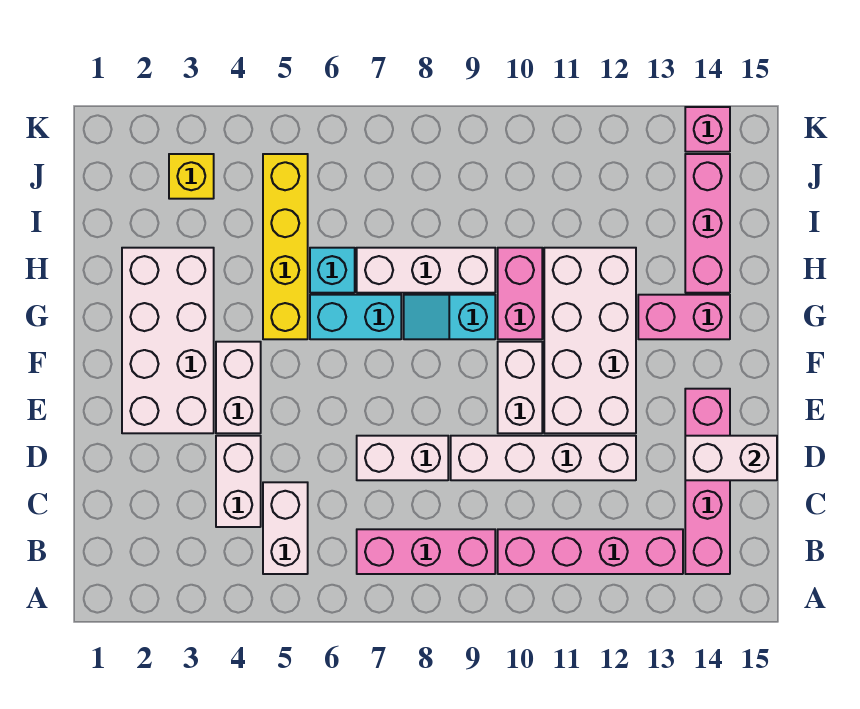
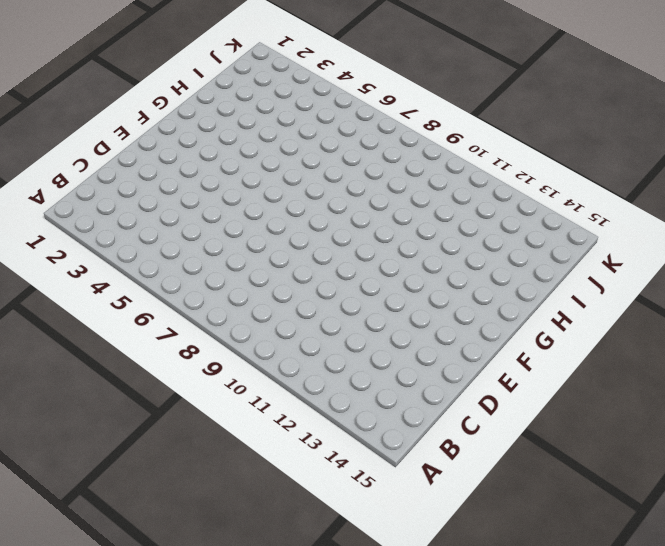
none -> white 1x2 brick [263,482,308,574]
none -> pink 1x3 brick [357,529,495,574]
none -> pink 1x4 brick [498,529,683,574]

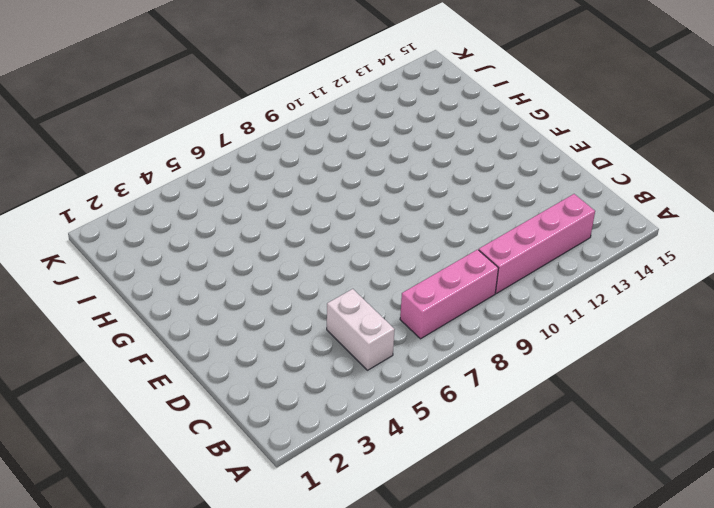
none -> pink 1x4 brick [685,389,730,574]
none -> white 1x2 brick [216,436,261,527]
none -> white 1x2 brick [357,436,448,480]

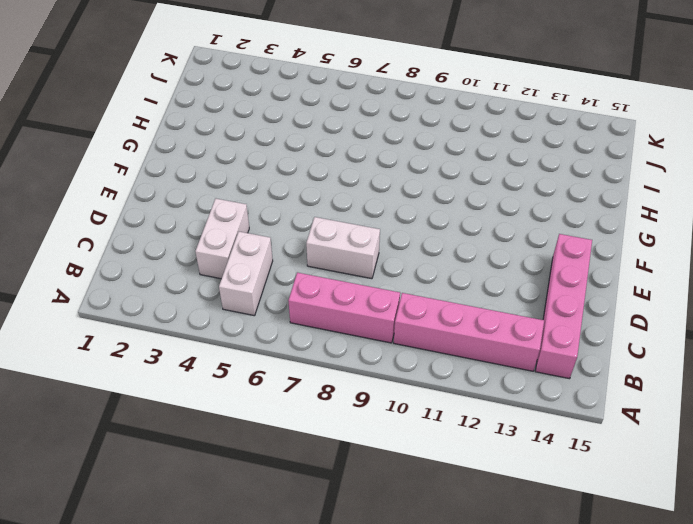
none -> white 1x4 brick [451,436,636,480]
none -> white 2x4 brick [122,248,214,433]
none -> white 1x2 brick [216,342,261,433]

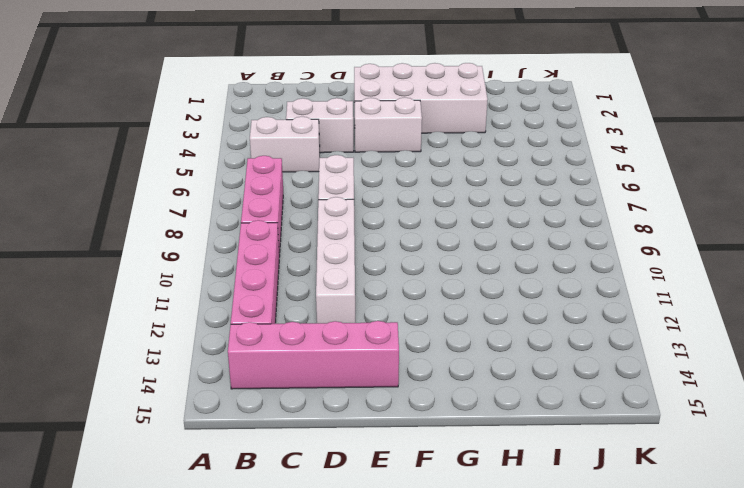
none -> white 1x2 brick [498,342,542,433]
none -> white 2x4 brick [544,248,636,433]
none -> yellow 1x4 brick [263,154,308,339]

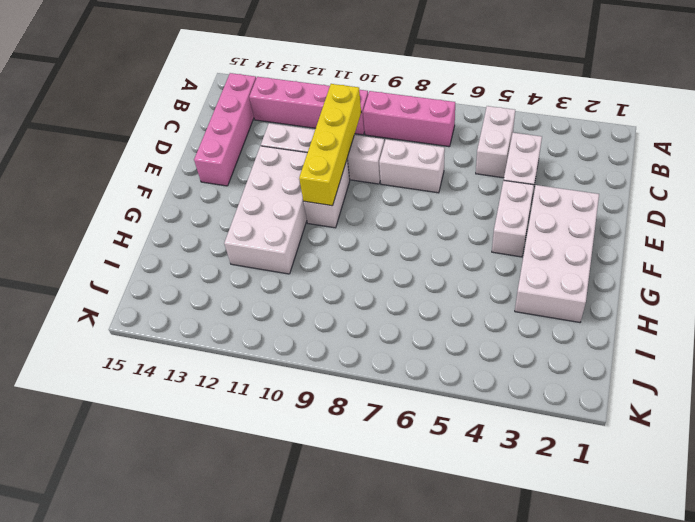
yellow 1x4 brick [299,84,361,206] -> yellow 1x4 brick moved to [263,154,308,339]
none -> cyan 1x2 brick [310,295,401,339]
none -> cyan 1x2 slope [404,295,495,339]
none -> pink 1x2 brick [498,248,542,339]

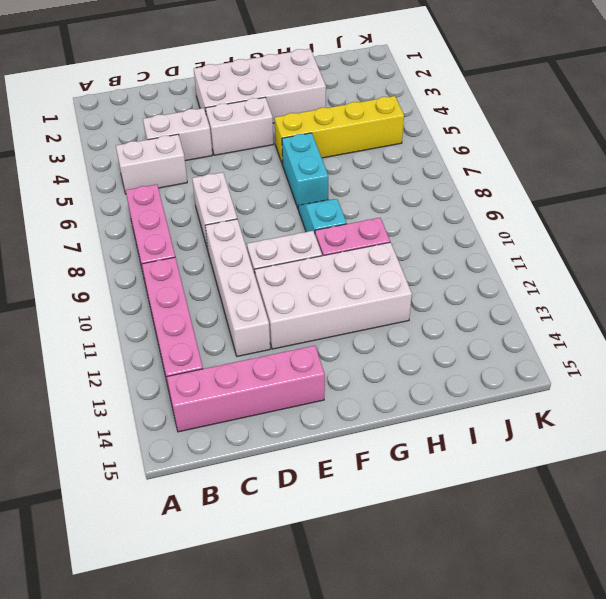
none -> pink 1x2 brick [638,295,730,339]
none -> cyan 1x1 brick [310,248,355,293]
none -> white 1x3 brick [357,248,495,293]

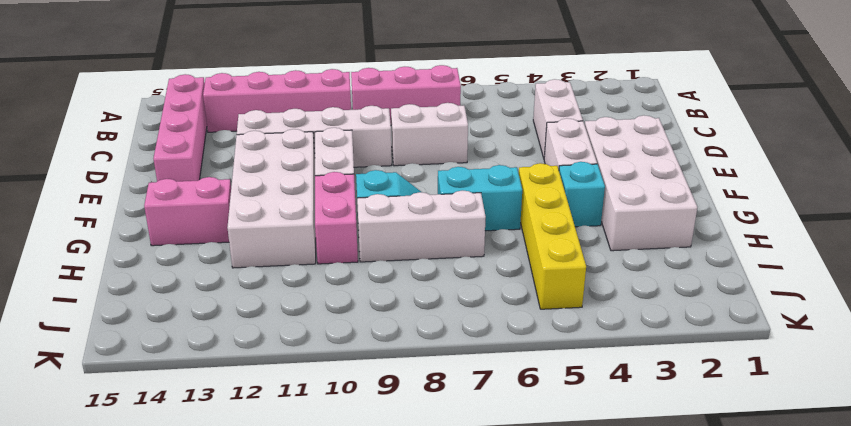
cyan 1x1 brick [559,162,605,227] -> cyan 1x1 brick moved to [310,248,355,293]
none -> white 1x2 brick [263,482,308,574]
none -> pink 1x3 brick [685,154,730,293]
none -> yellow 1x1 brick [169,154,214,199]

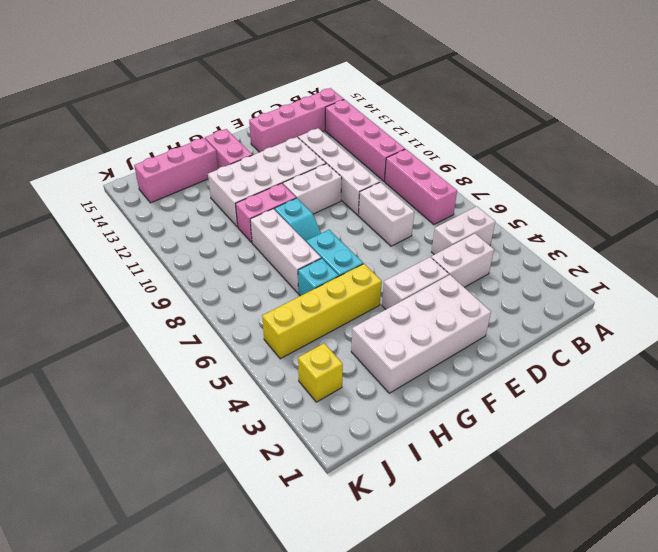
none -> pink 1x1 brick [685,107,730,152]
none -> white 1x2 brick [685,436,777,480]

